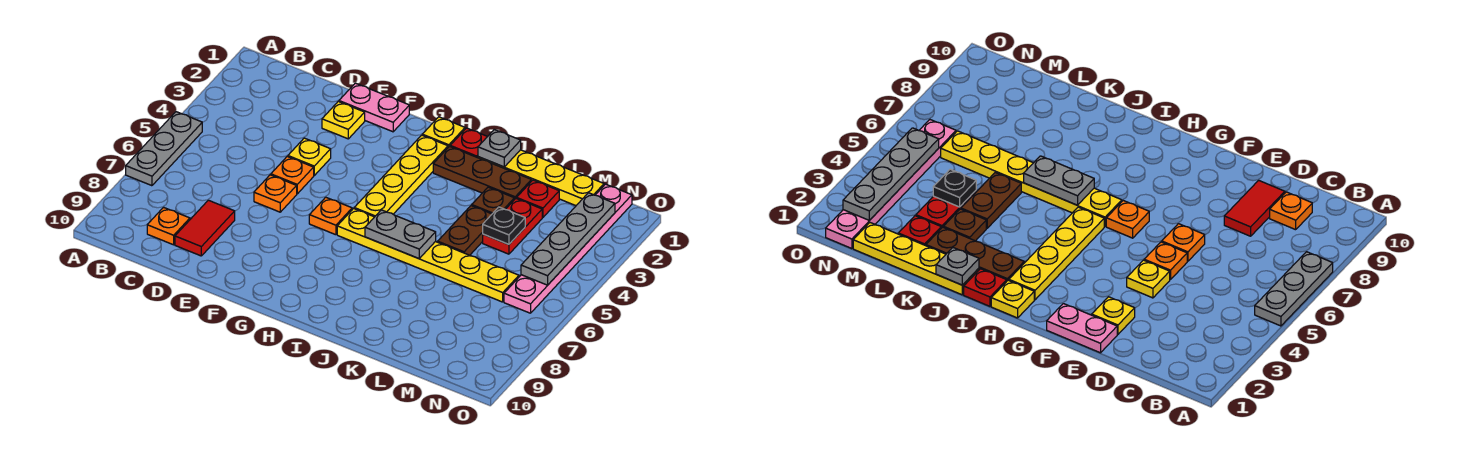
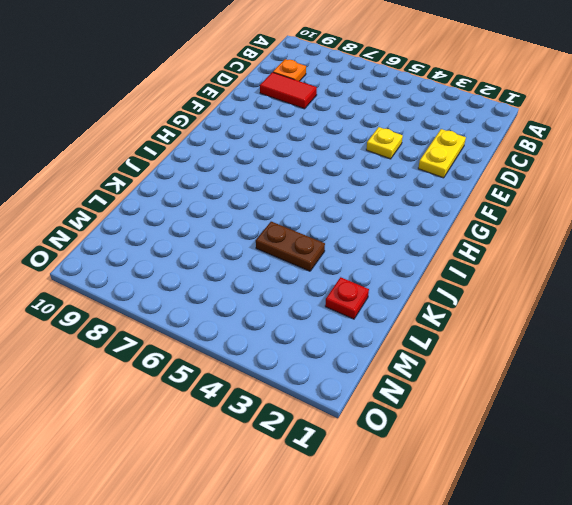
yellow 1x2 plate [418,129,466,178] -> yellow 1x1 plate [322,102,365,139]
none -> grey 1x3 plate [126,112,202,186]
none -> pink 1x2 plate [339,83,409,132]
none -> orange 1x1 plate [271,157,314,194]

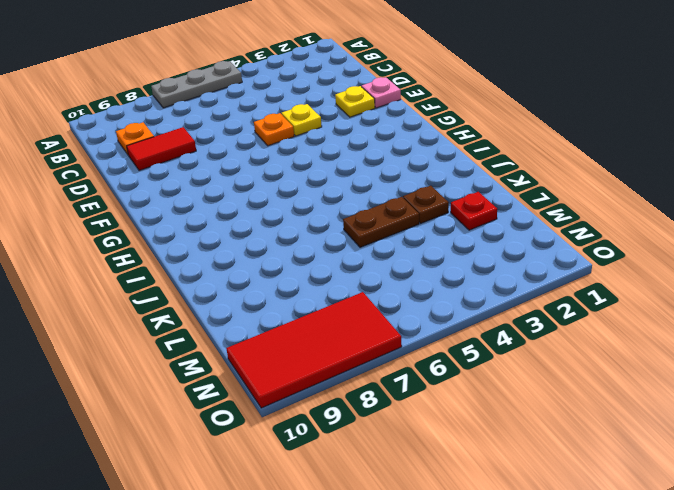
pink 1x1 plate [362,77,401,108] -> pink 1x2 plate [339,83,409,132]
red 2x4 tile [226,292,402,408] -> none
none -> orange 1x1 plate [254,175,297,212]
none -> orange 1x1 plate [309,197,352,235]
none -> yellow 1x1 plate [422,117,465,147]

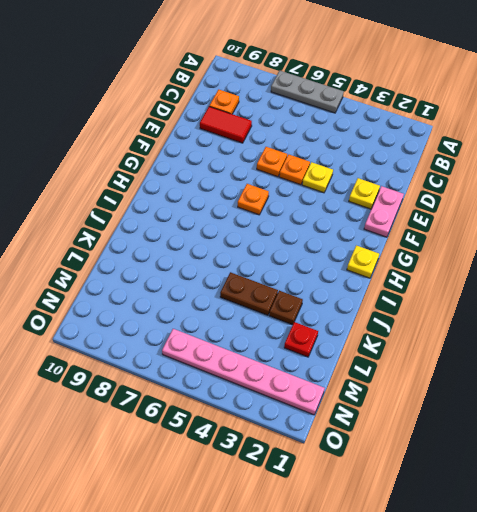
none -> yellow 1x4 plate [354,135,448,217]
none -> yellow 1x6 plate [337,209,519,302]
none -> red 1x1 plate [450,128,488,158]

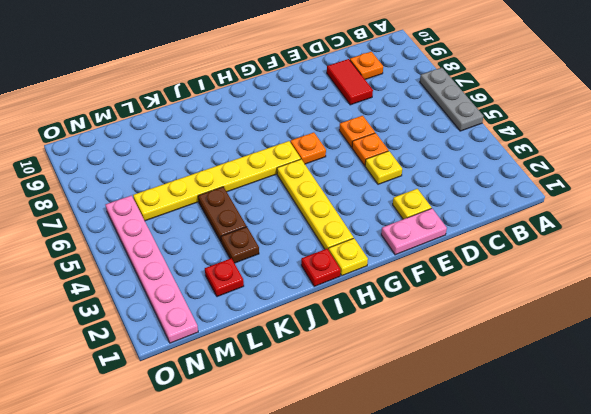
none -> brown 1x3 plate [433,146,531,200]
none -> yellow 1x4 plate [478,150,604,206]
none -> red 1x2 plate [483,198,542,254]

